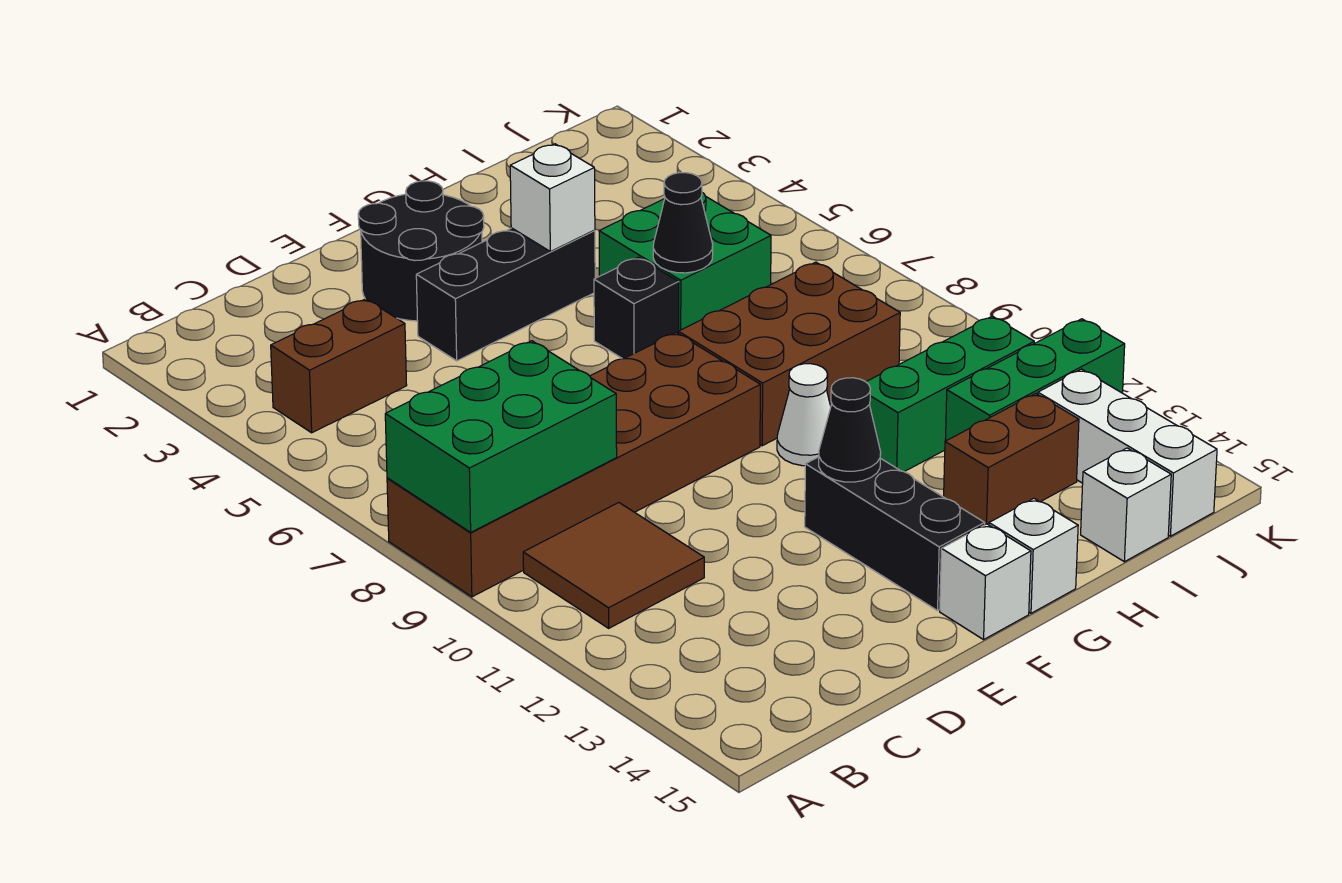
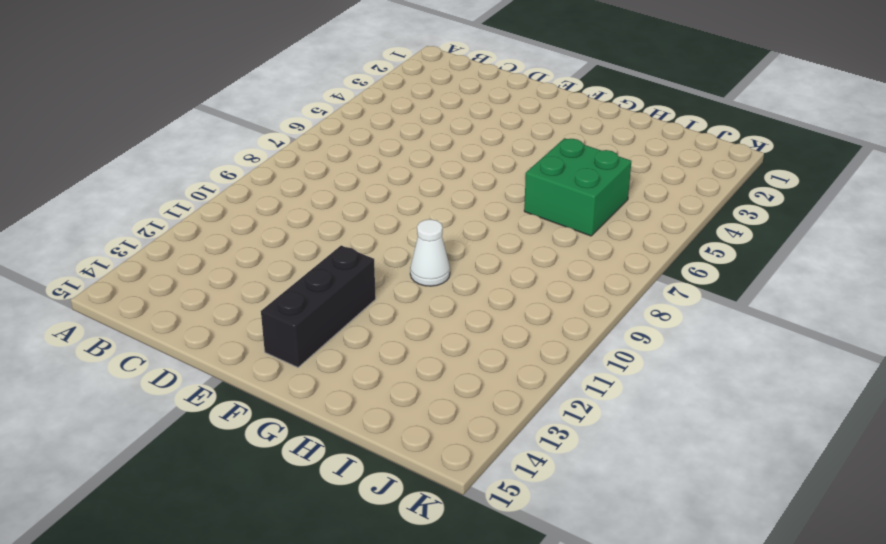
none -> brown 2x6 brick [387,333,760,597]
none -> brown 1x2 brick [271,299,407,433]
none -> brown 2x2 tile [523,503,704,628]

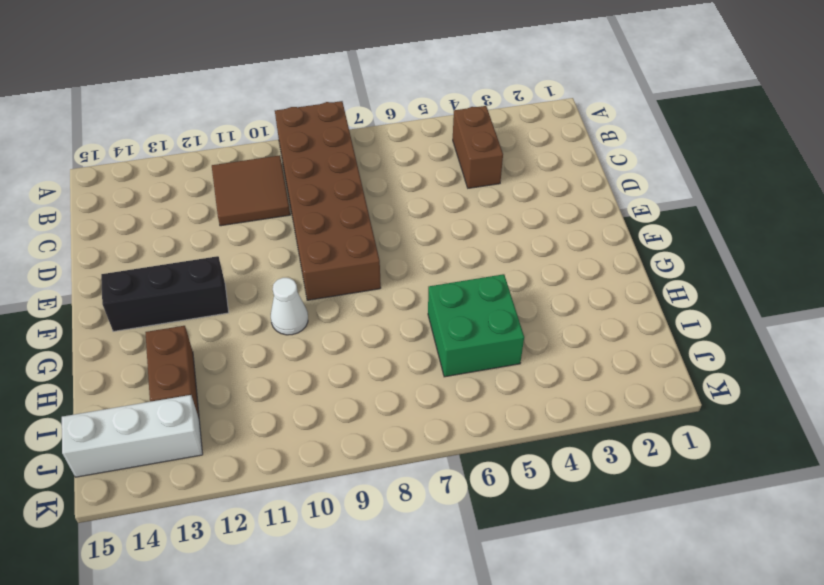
none -> black 2x2 round brick [358,181,484,321]
none -> black 1x3 brick [416,228,595,361]
none -> white 1x1 brick [940,524,1031,640]

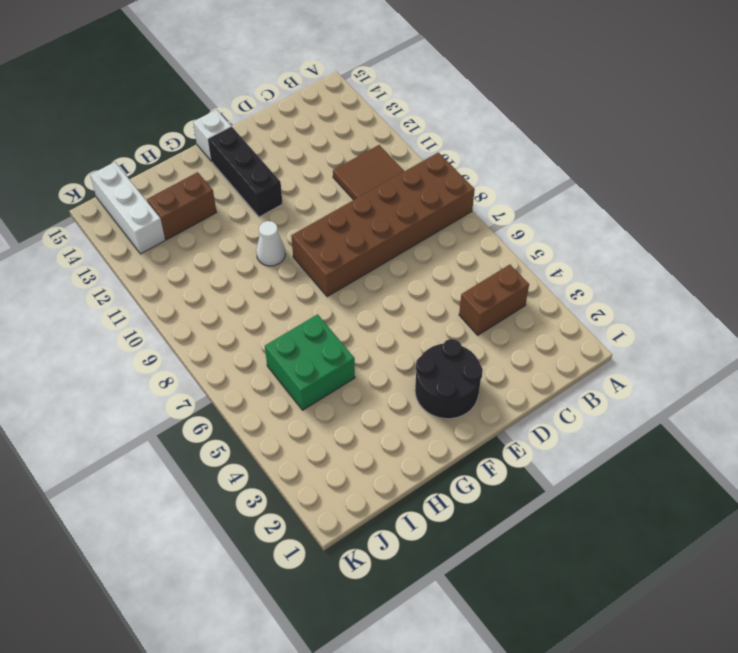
none -> black 1x3 brick [416,228,595,361]
none -> black 1x1 brick [594,257,679,359]
none -> brown 2x3 brick [678,262,900,446]

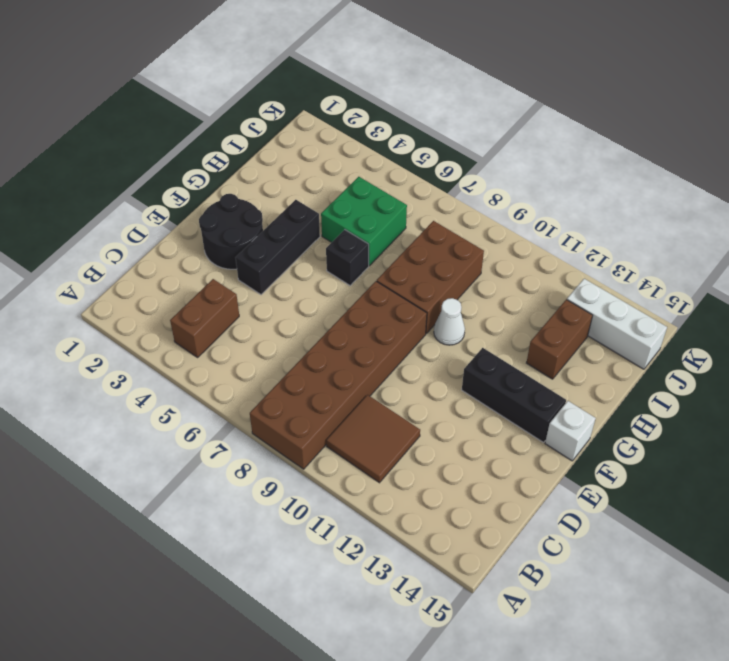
none -> white 1x1 brick [989,499,1078,613]
none -> green 1x3 brick [866,317,1034,472]
none -> green 1x3 brick [945,319,1125,441]

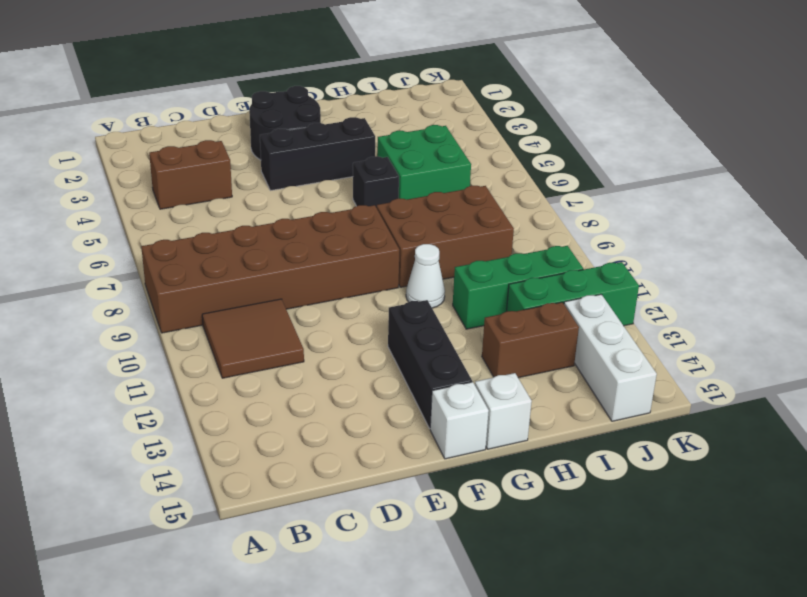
none -> white 1x1 brick [1081,448,1171,562]
none -> green 2x3 brick [385,341,617,532]
none -> black 1x1 cone [819,378,881,482]

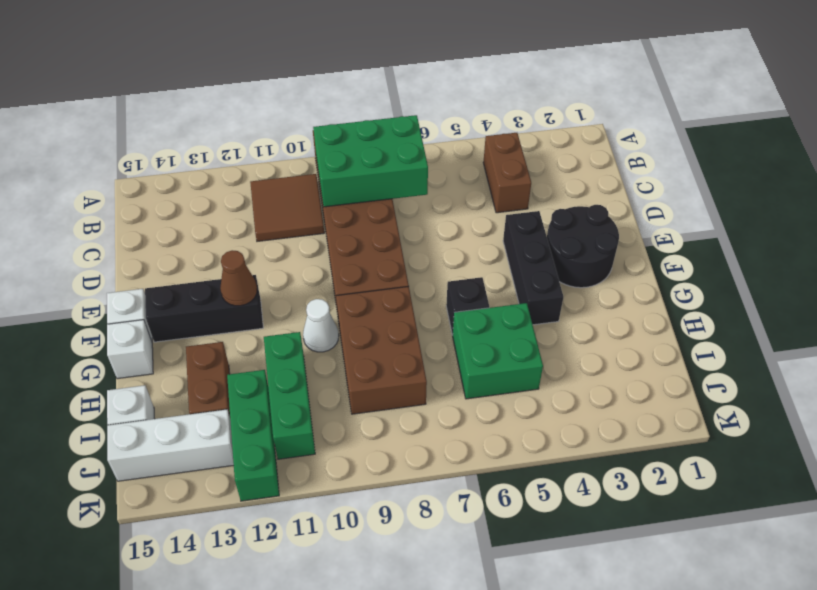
green 2x3 brick [313,115,428,207] -> green 2x3 brick turned to [385,341,617,532]
brown 1x1 cone [220,250,257,306] -> black 1x1 cone [819,378,881,482]
none -> white 1x1 brick [510,144,595,252]
none -> black 1x1 cone [653,173,713,273]

